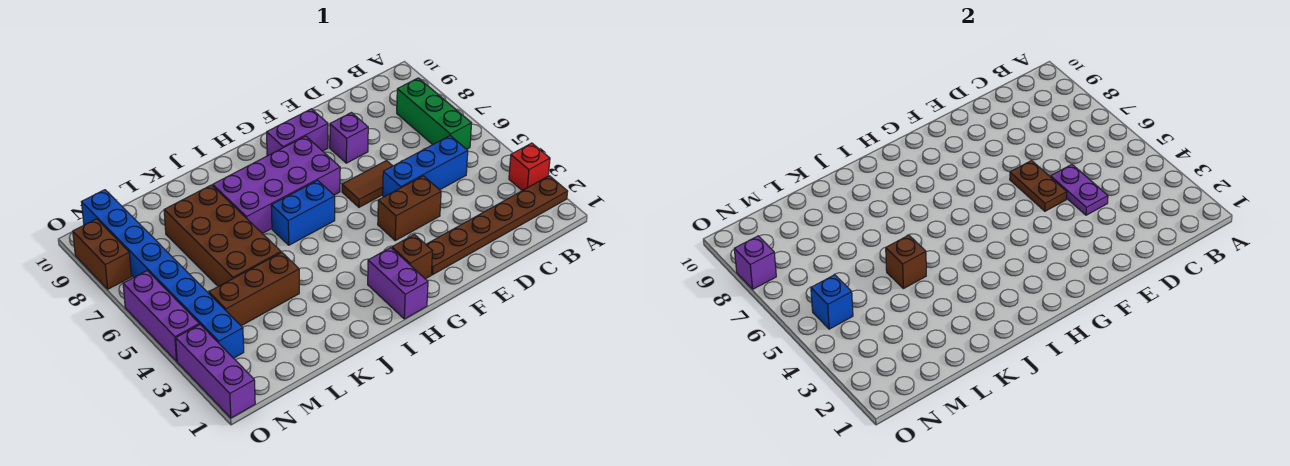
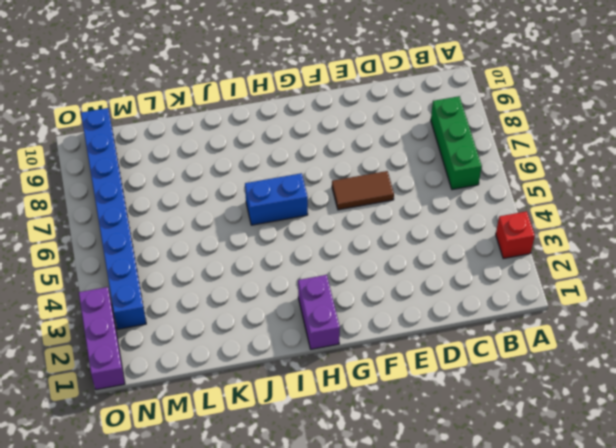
none -> brown 1x6 plate [426,176,568,275]
none -> blue 1x3 brick [383,136,468,197]
none -> brown 1x2 brick [378,176,441,240]

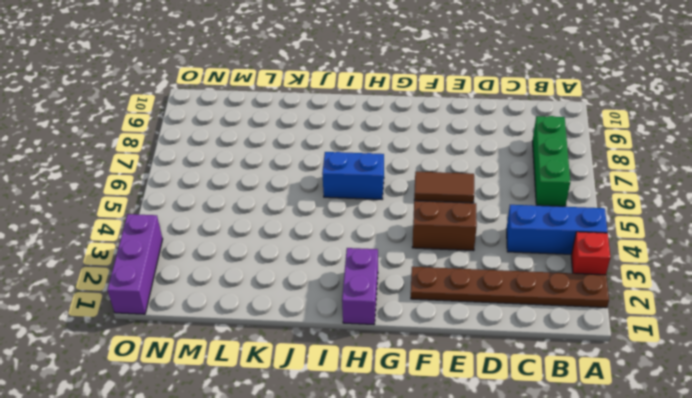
blue 1x3 brick [507,205,608,254] -> blue 1x3 brick moved to [383,136,468,197]
none -> purple 1x1 brick [330,113,368,163]
none -> purple 1x2 brick [267,109,328,156]
none -> brown 1x1 brick [392,235,433,279]

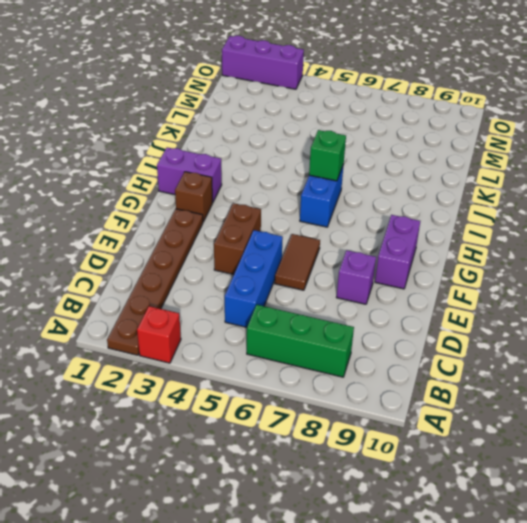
green 1x1 brick [309,130,346,181] -> none
none -> purple 2x4 brick [212,136,340,233]
none -> brown 1x3 brick [209,252,299,326]
none -> brown 2x4 brick [164,185,281,287]

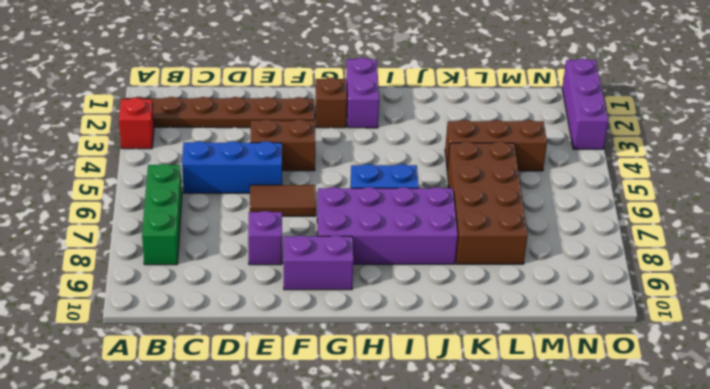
none -> blue 1x8 brick [82,190,244,358]
none -> purple 1x3 brick [123,271,199,361]
none -> brown 1x2 brick [73,219,131,289]

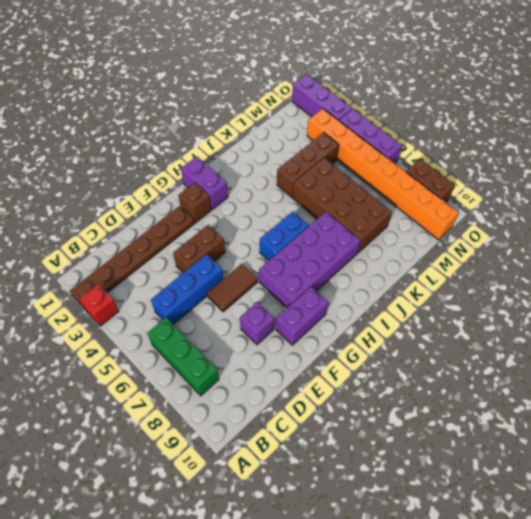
orange 1x8 brick [307,109,459,240] -> blue 1x8 brick [82,190,244,358]
none -> purple 1x2 plate [1051,165,1108,215]
none -> brown 1x2 plate [1010,161,1067,211]
none -> brown 1x1 brick [886,235,926,289]

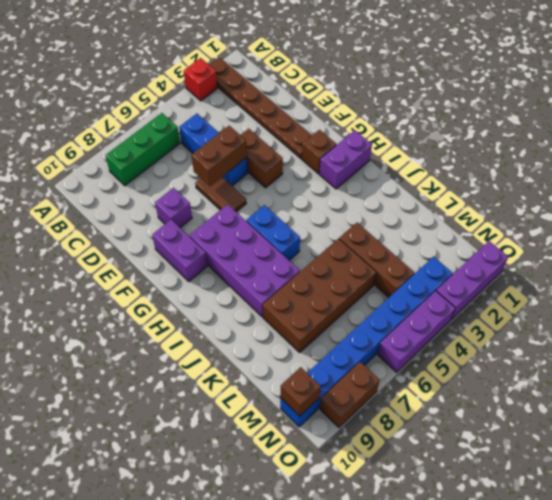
brown 1x2 brick [192,126,247,186] -> brown 1x2 plate [1010,161,1067,211]
brown 1x1 brick [280,367,321,416] -> brown 1x1 brick moved to [886,235,926,289]
none -> purple 1x2 plate [1051,165,1108,215]
none -> blue 1x1 brick [811,275,853,329]
none -> purple 1x1 brick [734,236,776,289]

